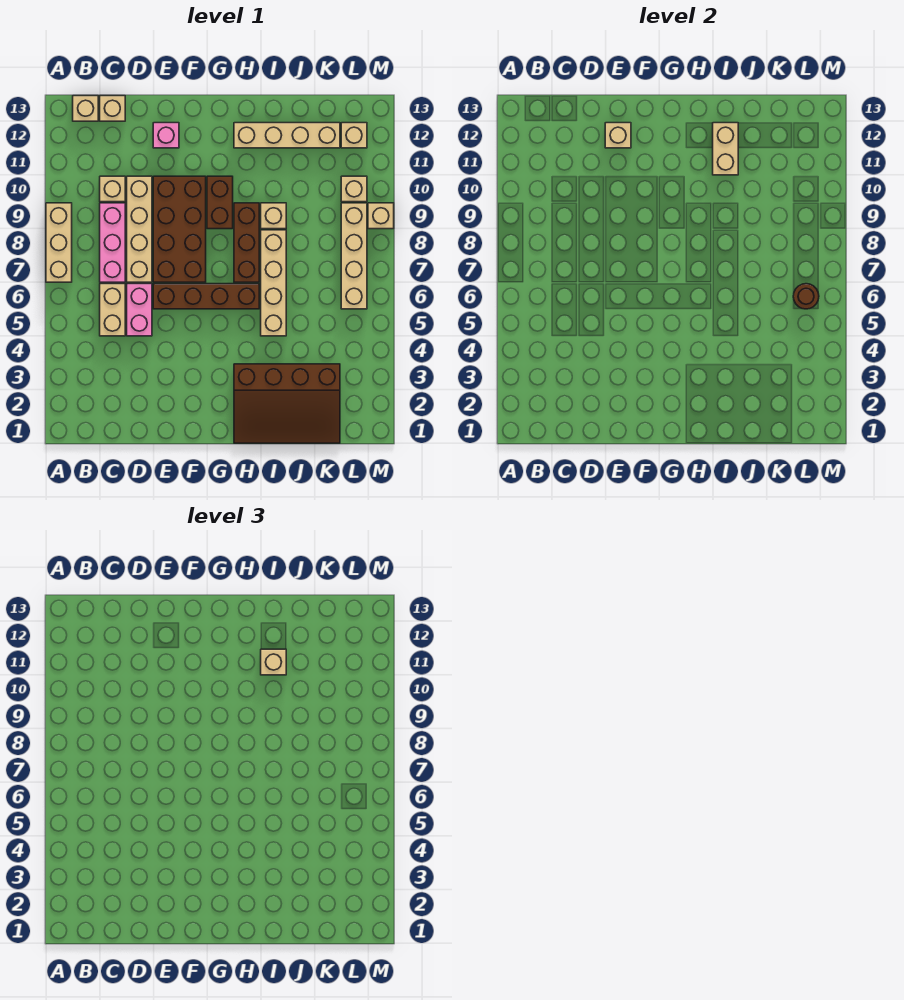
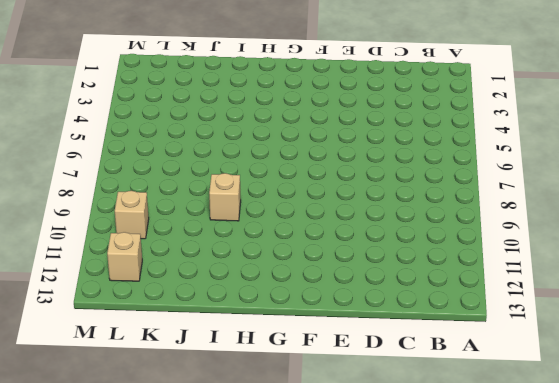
none -> tan 1x3 brick [46,203,72,282]
none -> tan 1x1 brick [73,96,98,121]
none -> tan 1x2 brick [100,284,125,336]

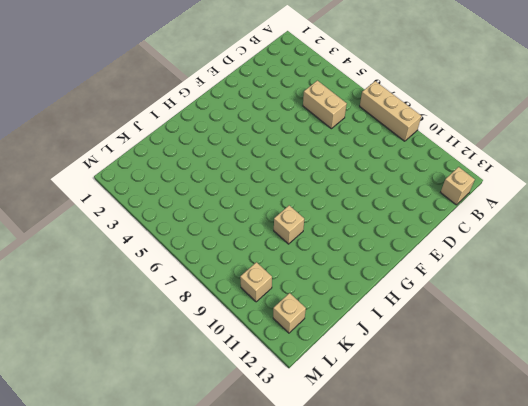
none -> pink 1x3 brick [100,203,125,282]
none -> tan 1x1 brick [100,176,125,202]
none -> tan 1x1 brick [100,96,125,121]

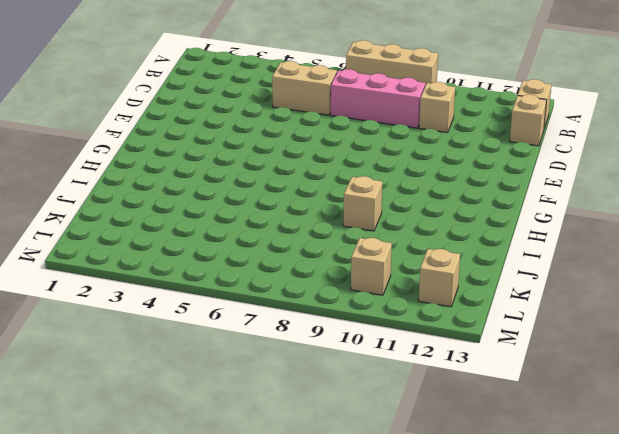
none -> pink 1x2 brick [127,284,152,336]
none -> tan 1x4 brick [127,176,152,282]
none -> brown 1x4 brick [153,284,259,309]

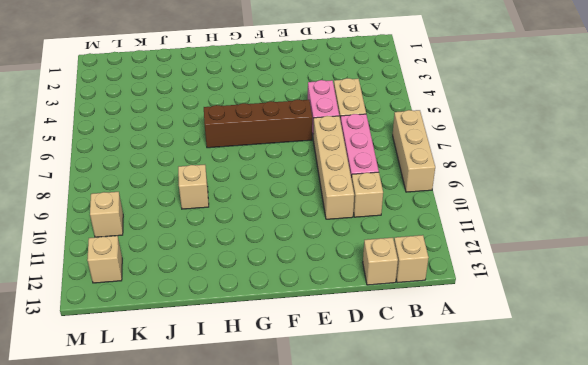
none -> brown 2x4 brick [153,176,206,282]
none -> pink 1x1 brick [153,123,179,148]
none -> brown 1x2 brick [207,176,233,229]

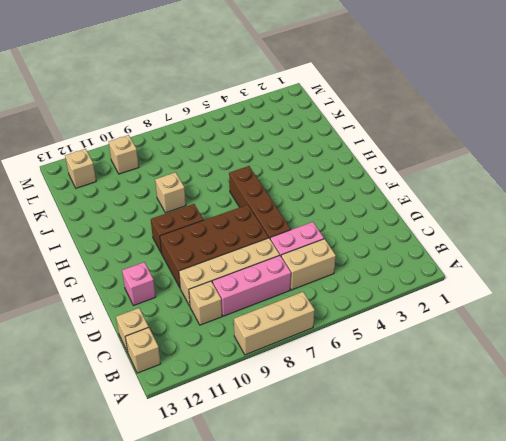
none -> brown 3x4 slope [234,364,340,443]
none -> brown 1x3 brick [234,203,259,282]
none -> tan 1x4 brick [234,123,340,148]

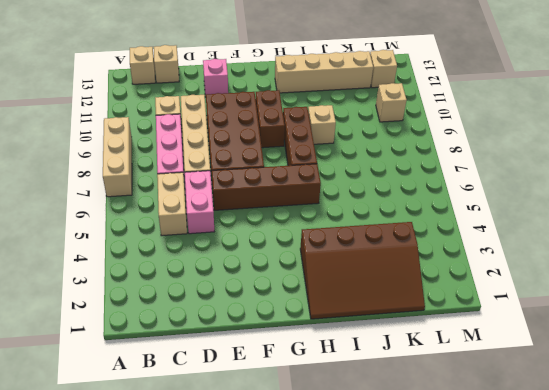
none -> tan 1x4 brick [261,230,286,336]
none -> tan 1x4 brick [341,203,367,309]
none -> tan 1x1 brick [368,203,394,229]

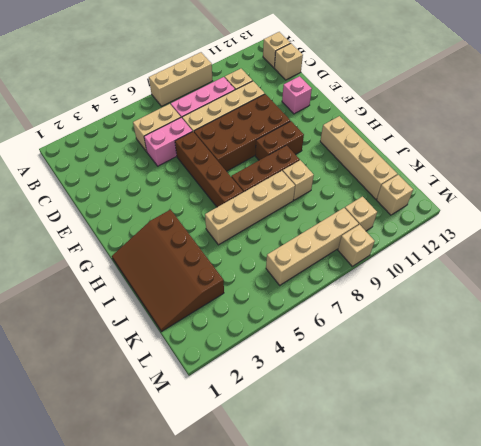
none -> tan 1x1 brick [605,123,631,148]
none -> tan 1x2 brick [713,123,738,175]
none -> brown 1x1 round brick [793,284,819,309]

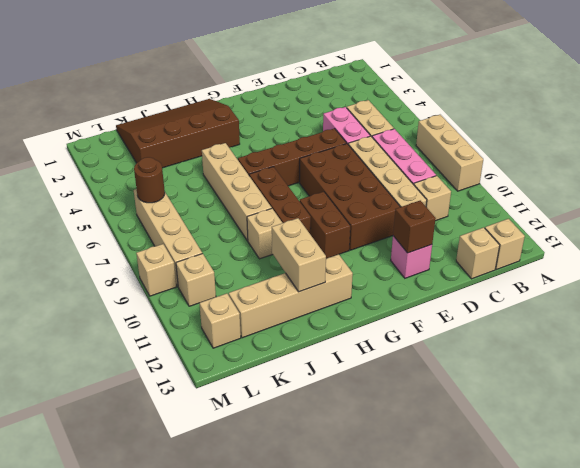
brown 1x1 brick [393,201,436,253] -> tan 1x1 brick [605,123,631,148]
none -> tan 1x1 brick [261,649,286,675]

